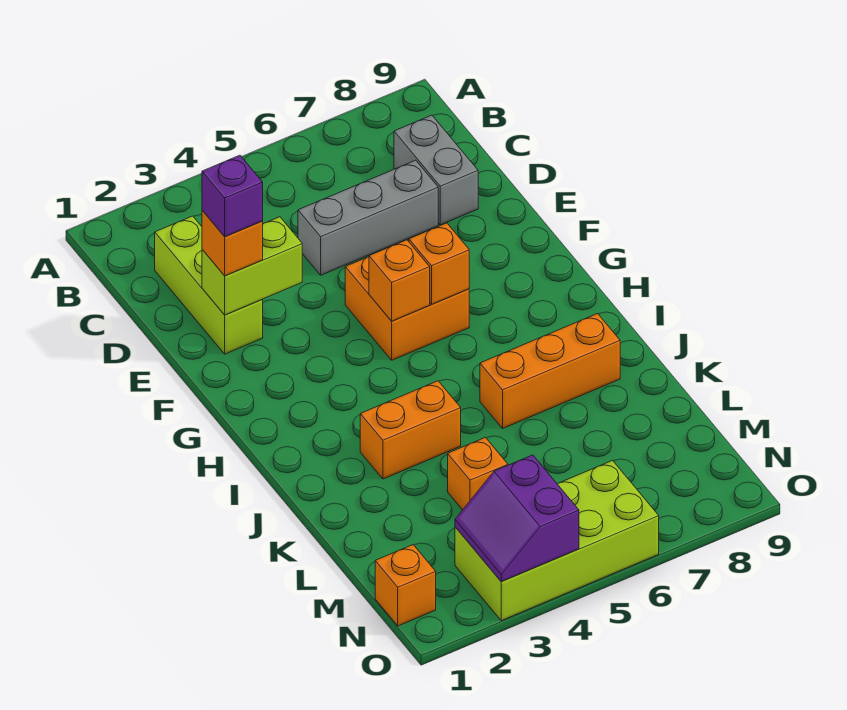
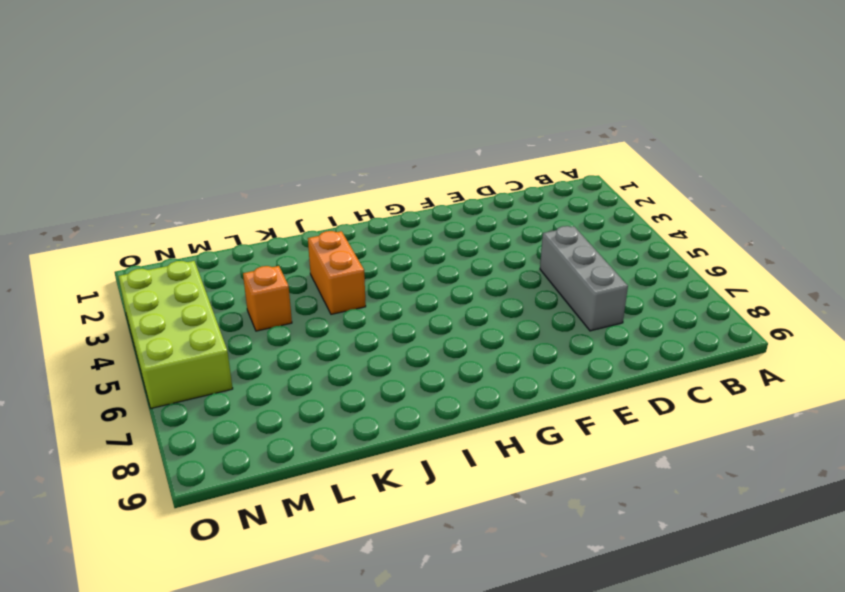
none -> lime 1x3 brick [155,216,263,354]
none -> grey 1x2 brick [394,115,478,225]
none -> orange 2x2 brick [345,240,469,360]

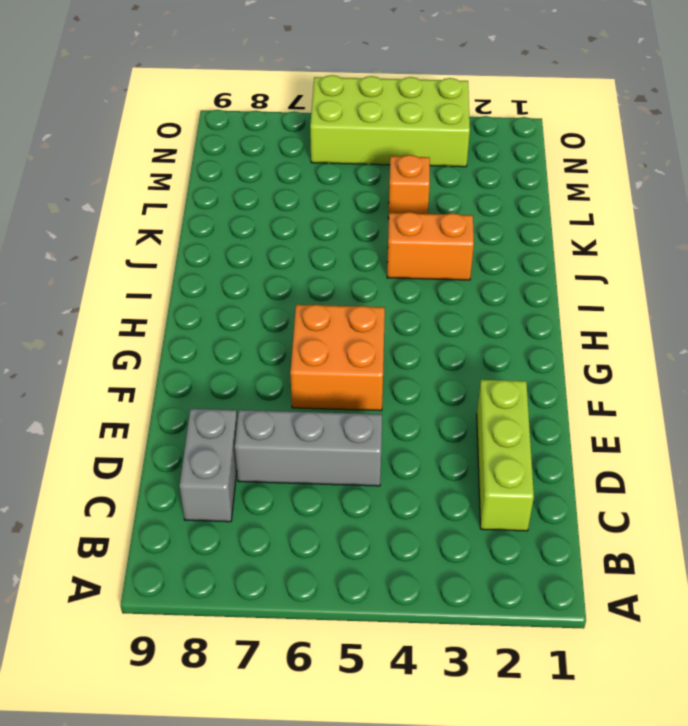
none -> orange 1x3 brick [480,314,620,428]
none -> orange 1x1 brick [375,545,436,626]
none -> lime 1x2 brick [202,217,302,315]

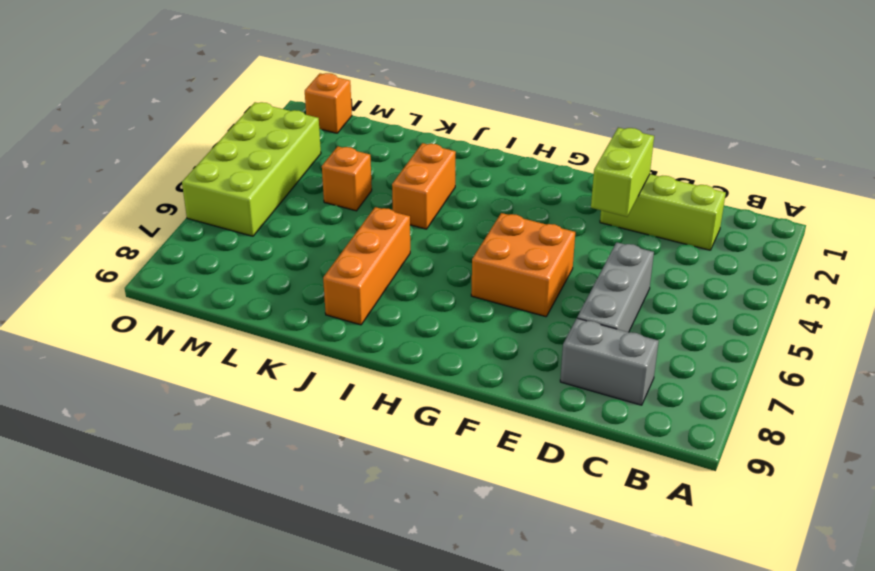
none -> orange 1x1 brick [369,240,430,321]
none -> orange 1x1 brick [409,223,469,304]
none -> purple 2x2 slope [455,455,579,581]

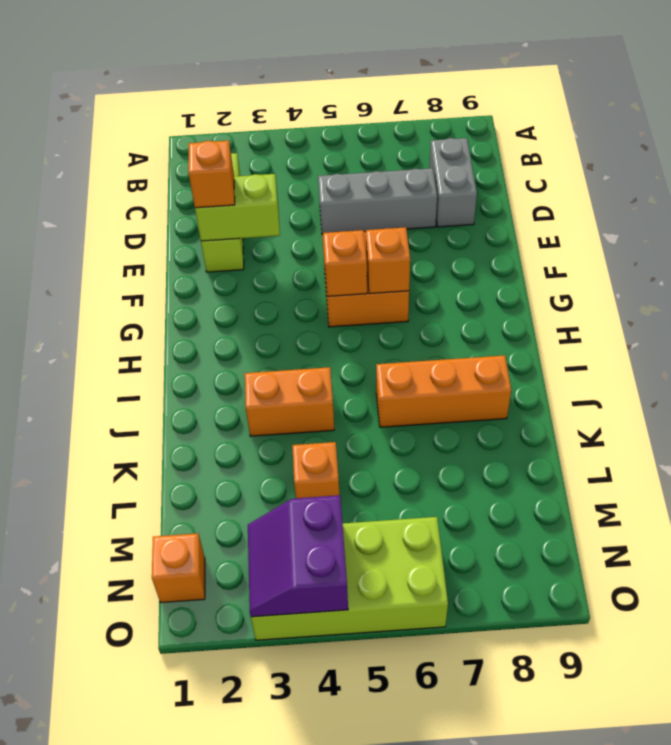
none -> purple 1x1 brick [202,155,263,237]

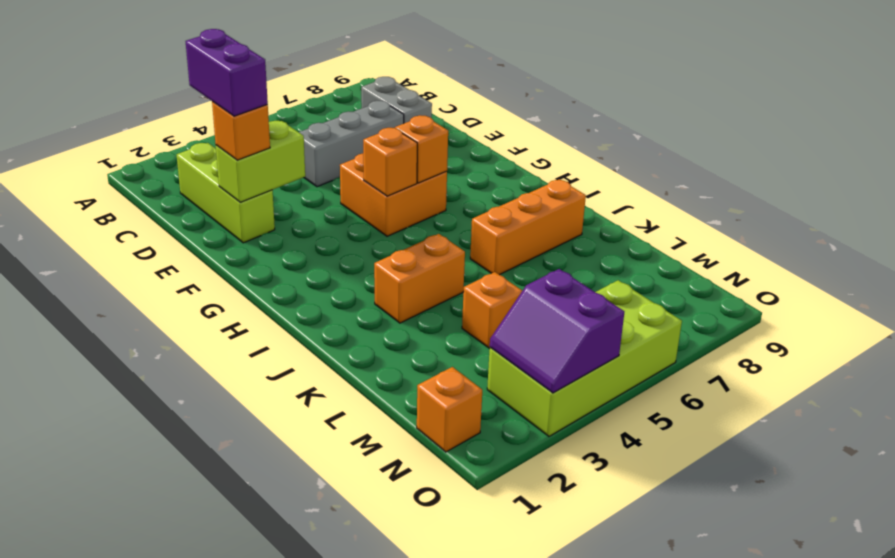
purple 1x2 brick [186,29,268,116] -> purple 1x1 brick [202,155,263,237]

